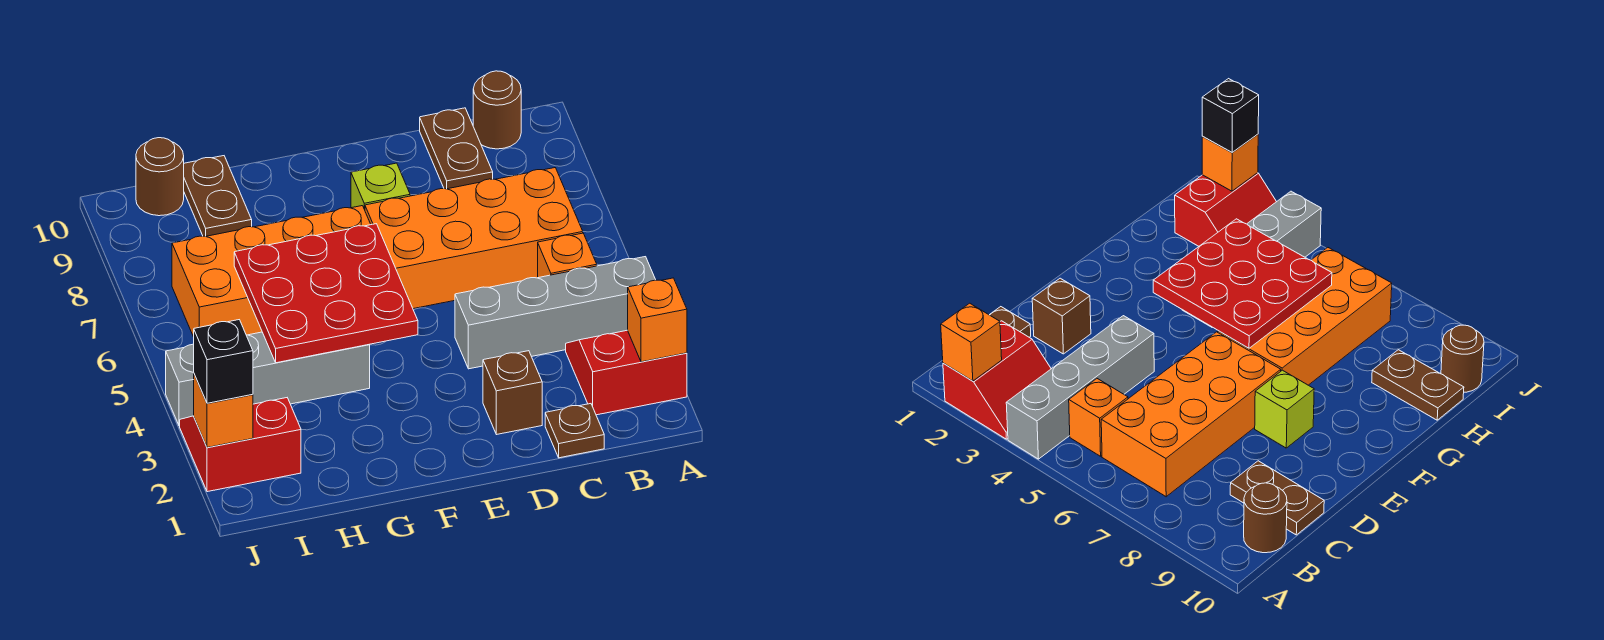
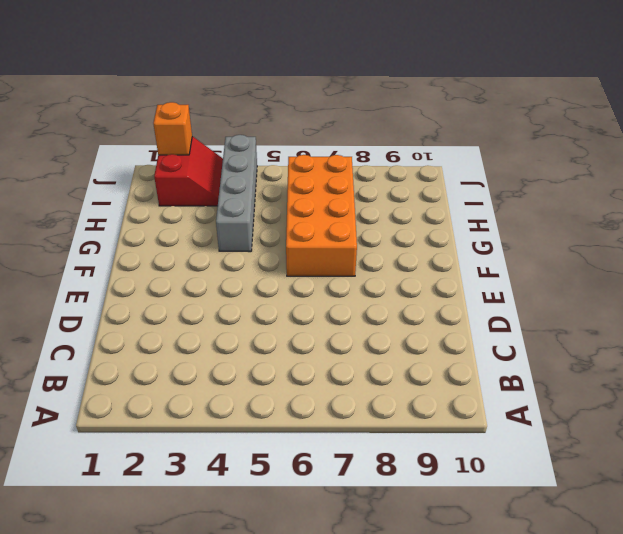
none -> red 2x2 slope [566,330,687,415]
none -> grey 1x4 brick [455,257,655,369]
none -> orange 1x1 brick [538,233,597,278]

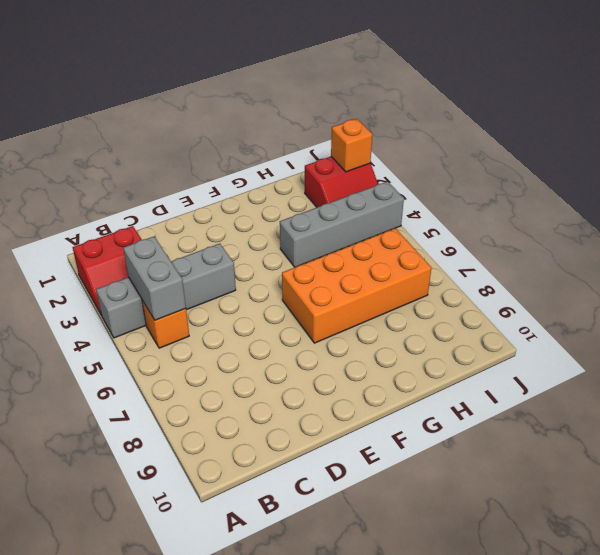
grey 1x2 brick [123,237,186,320] -> none
none -> orange 2x4 brick [365,168,583,309]
none -> brown 1x1 round brick [473,71,521,149]
none -> brown 1x1 plate [545,404,604,458]

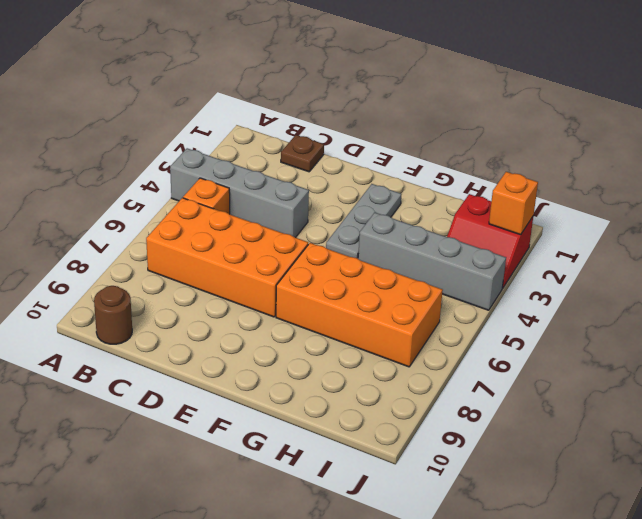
grey 1x3 plate [326,184,402,259] -> none
none -> red 2x2 slope [566,330,687,415]
none -> brown 1x2 plate [420,108,493,189]
none -> brown 1x1 brick [483,351,542,435]

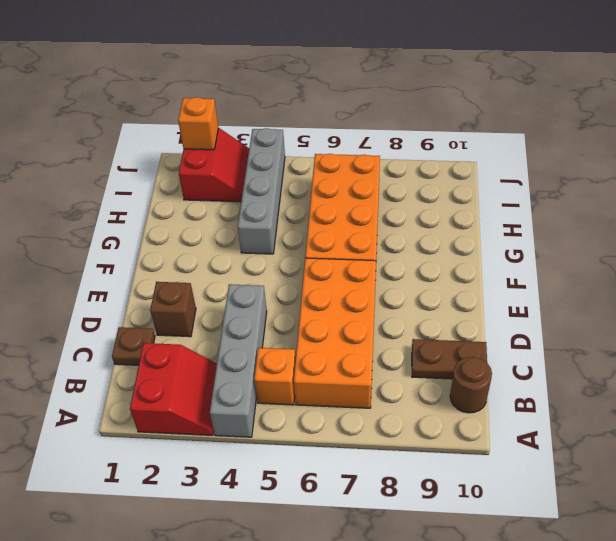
none -> lime 1x1 brick [351,163,410,210]
none -> brown 1x2 plate [184,156,252,236]
none -> brown 1x1 round brick [136,138,184,216]

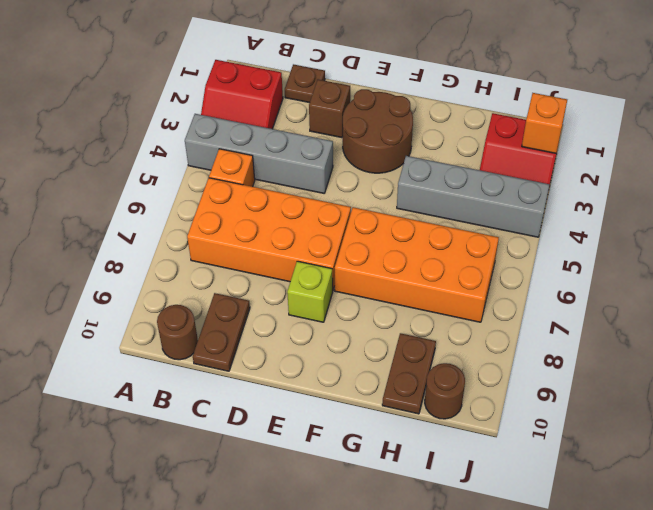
brown 2x2 round brick [343,89,413,173] -> none
none -> orange 1x1 brick [628,278,687,362]
none -> red 3x3 plate [234,224,418,363]
none -> black 1x1 brick [194,320,253,403]

